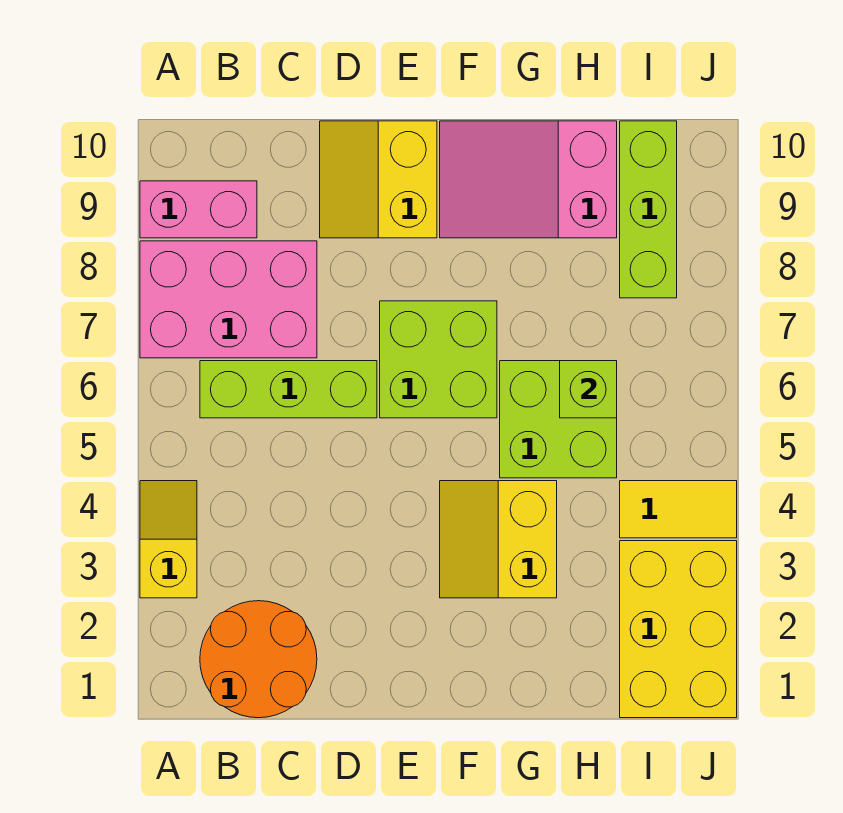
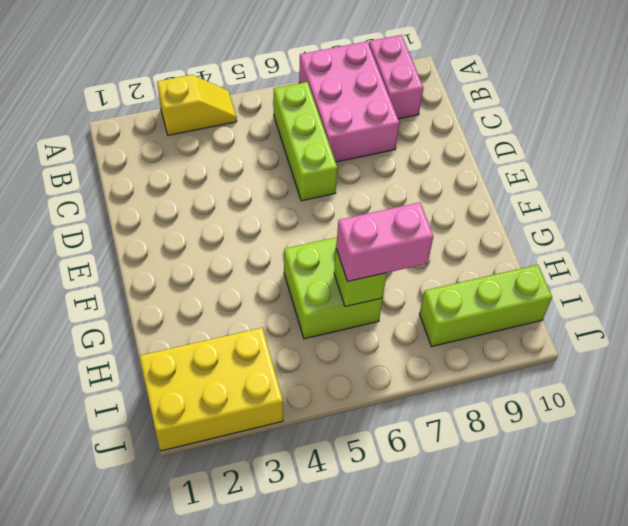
pink 1x2 brick [336,202,433,281] -> none
none -> orange 2x2 round brick [200,601,317,718]
none -> yellow 2x2 slope [320,121,437,238]
none -> lime 2x2 brick [380,301,497,418]

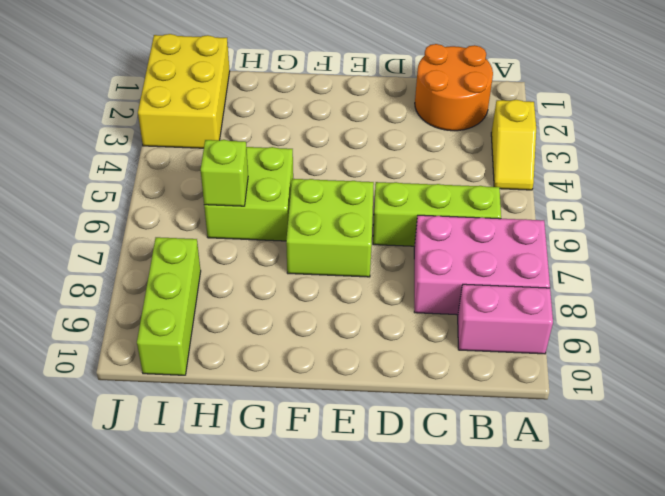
none -> yellow 2x2 slope [320,121,437,238]
none -> yellow 2x2 slope [440,481,557,598]
none -> pink 2x3 slope [440,121,617,238]

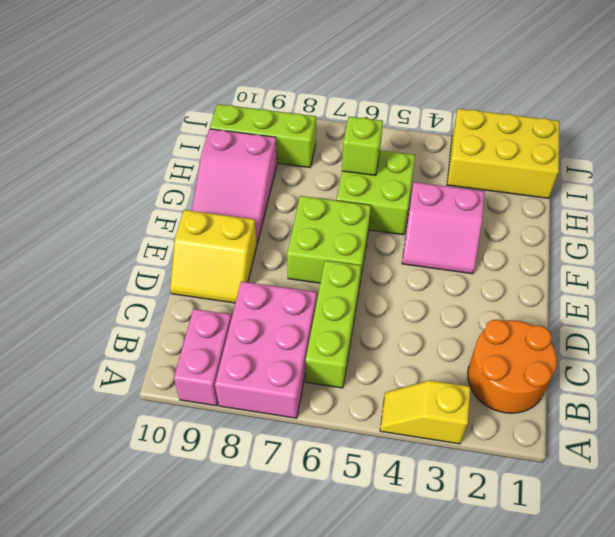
pink 2x2 slope [402,182,485,274] -> yellow 2x2 slope [440,481,557,598]
none -> yellow 1x2 tile [620,481,737,538]

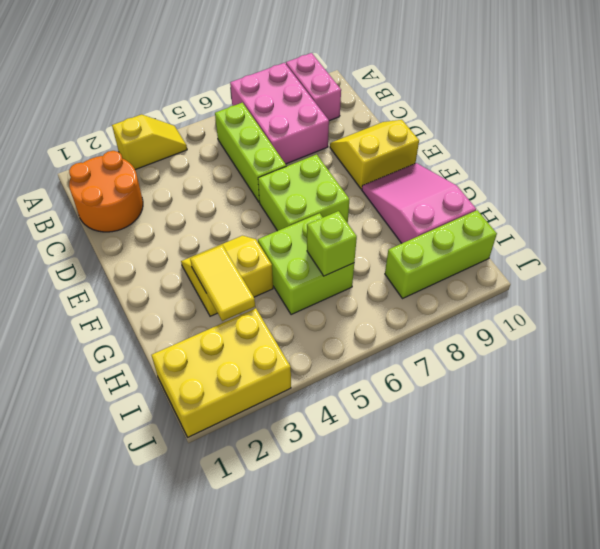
yellow 1x2 tile [190,245,255,321] -> yellow 1x2 tile moved to [620,481,737,538]

